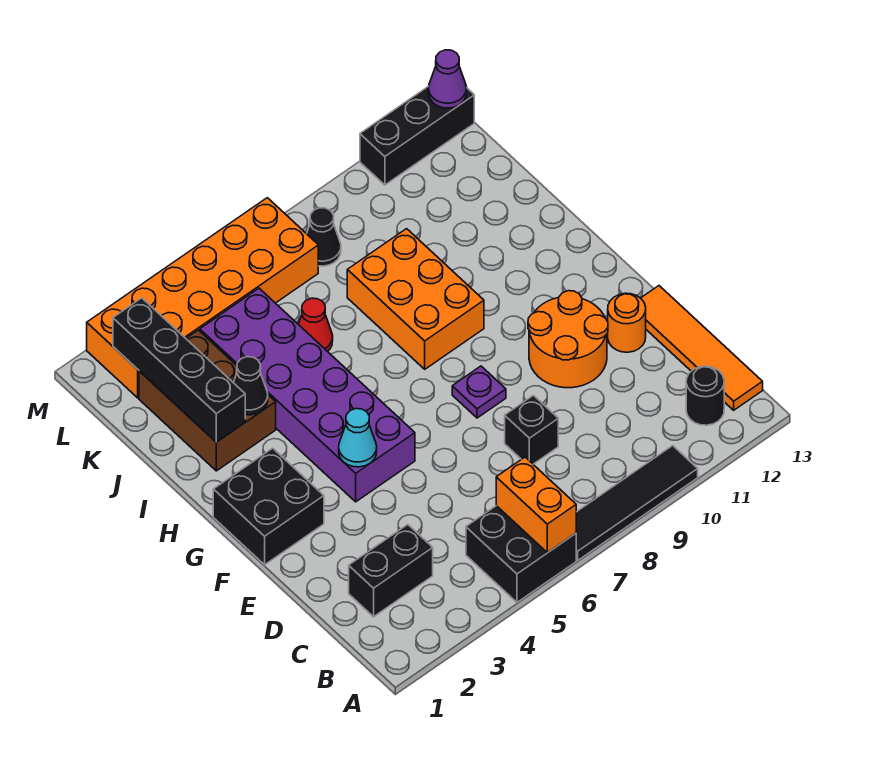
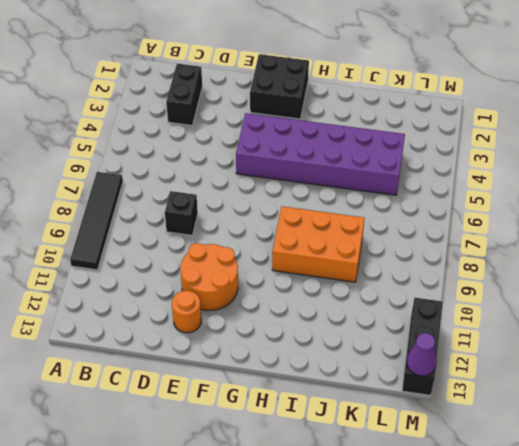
none -> black 2x2 brick [466,506,576,602]
none -> black 1x1 round brick [686,366,724,425]
none -> orange 1x4 tile [641,286,763,410]

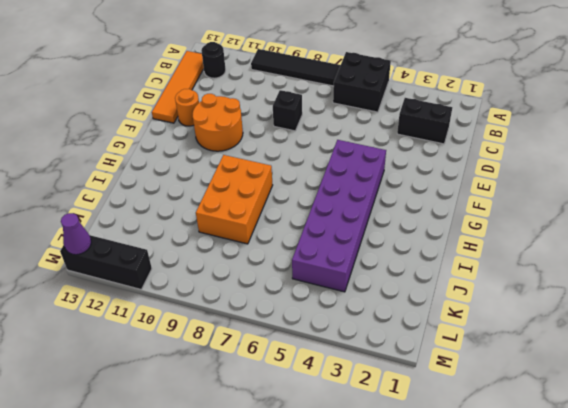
none -> black 2x2 brick [213,448,324,565]
none -> purple 1x1 plate [452,366,506,418]
none -> brown 2x3 brick [139,330,276,471]

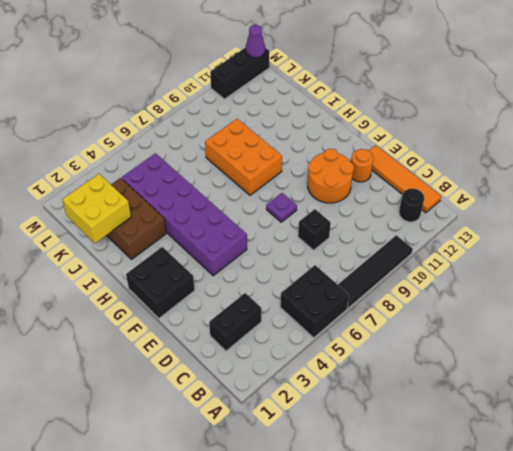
yellow 2x2 brick [62,174,131,243] -> black 1x4 brick [113,298,245,442]
none -> red 1x1 cone [298,298,333,352]
none -> orange 2x6 brick [87,198,318,398]
none -> black 1x1 cone [307,208,341,266]

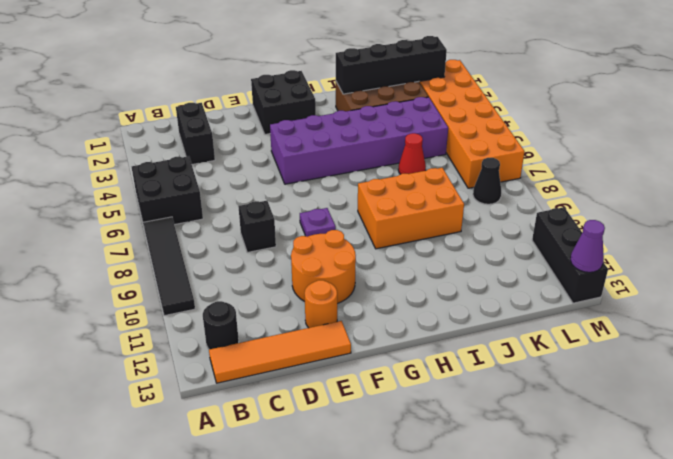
none -> orange 1x2 brick [496,457,576,553]
none -> cyan 1x1 cone [339,409,377,467]
none -> black 1x1 cone [233,357,268,415]

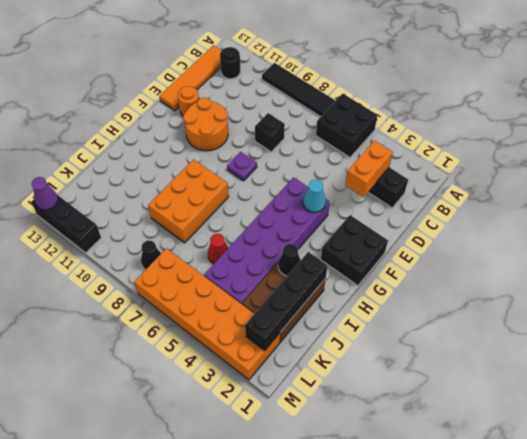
orange 1x2 brick [345,141,393,197] -> orange 1x2 brick moved to [496,457,576,553]

